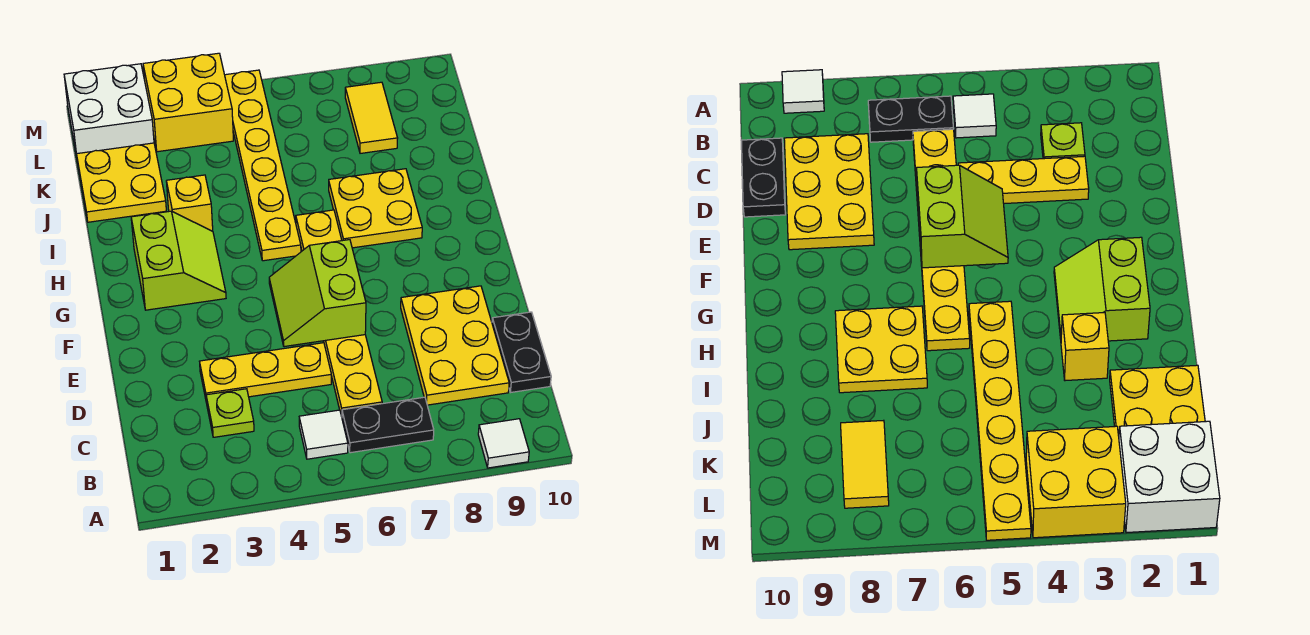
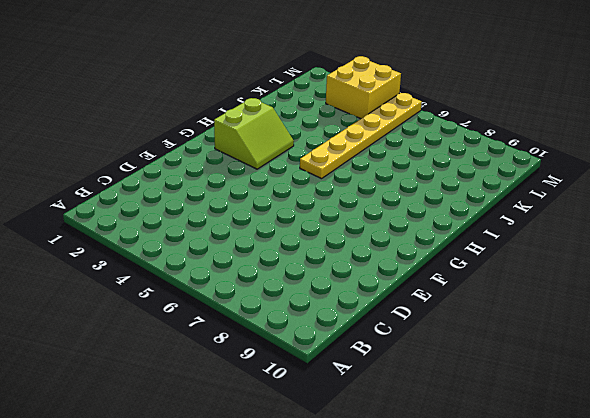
none -> white 1x1 tile [478,419,529,468]
none -> white 1x1 tile [299,410,348,459]
none -> black 1x2 plate [342,397,434,453]

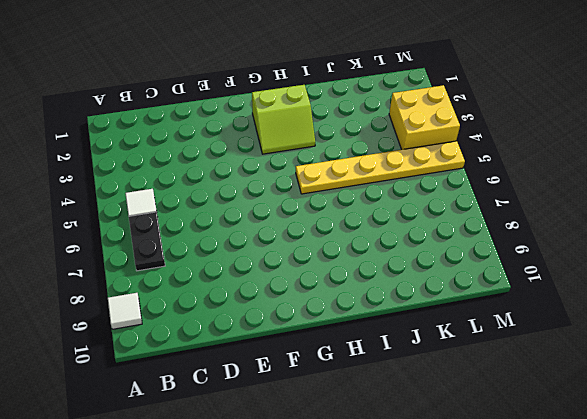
none -> lime 1x1 plate [206,389,254,437]
none -> yellow 1x6 plate [296,210,382,416]
none -> yellow 2x3 plate [401,286,509,405]

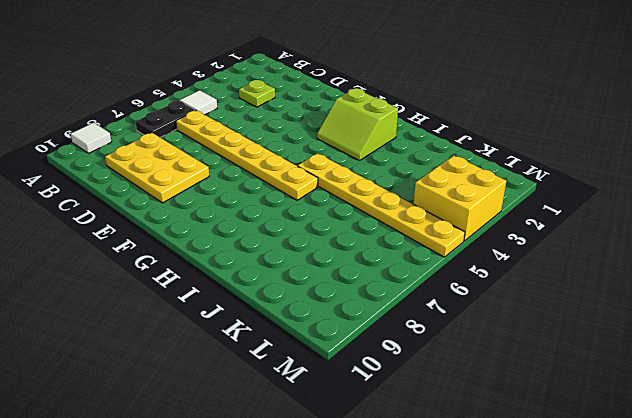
none -> black 1x2 plate [492,312,551,392]
none -> yellow 1x3 plate [199,343,331,403]
none -> yellow 2x2 plate [329,169,422,248]

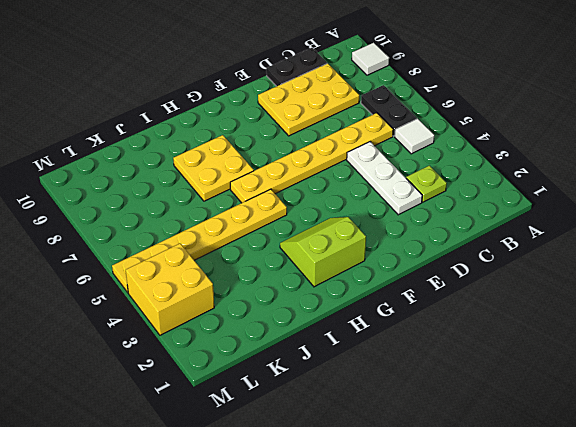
white 1x3 plate [347,142,422,215] -> yellow 1x3 plate [199,343,331,403]
none -> yellow 1x1 brick [166,175,213,231]
none -> yellow 2x2 plate [77,143,166,222]
none -> yellow 1x2 tile [345,82,398,153]

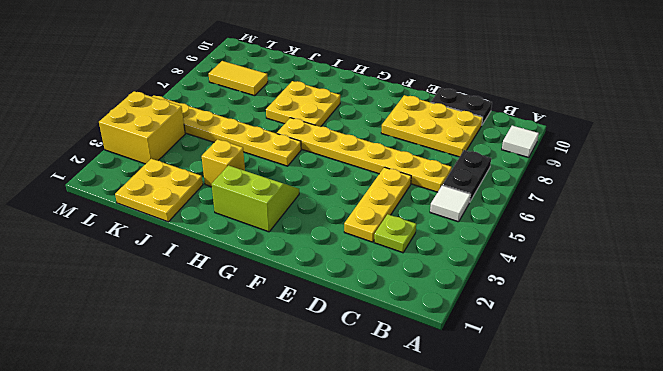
none -> white 2x2 brick [64,64,154,157]
none -> lime 2x2 slope [269,240,366,347]

